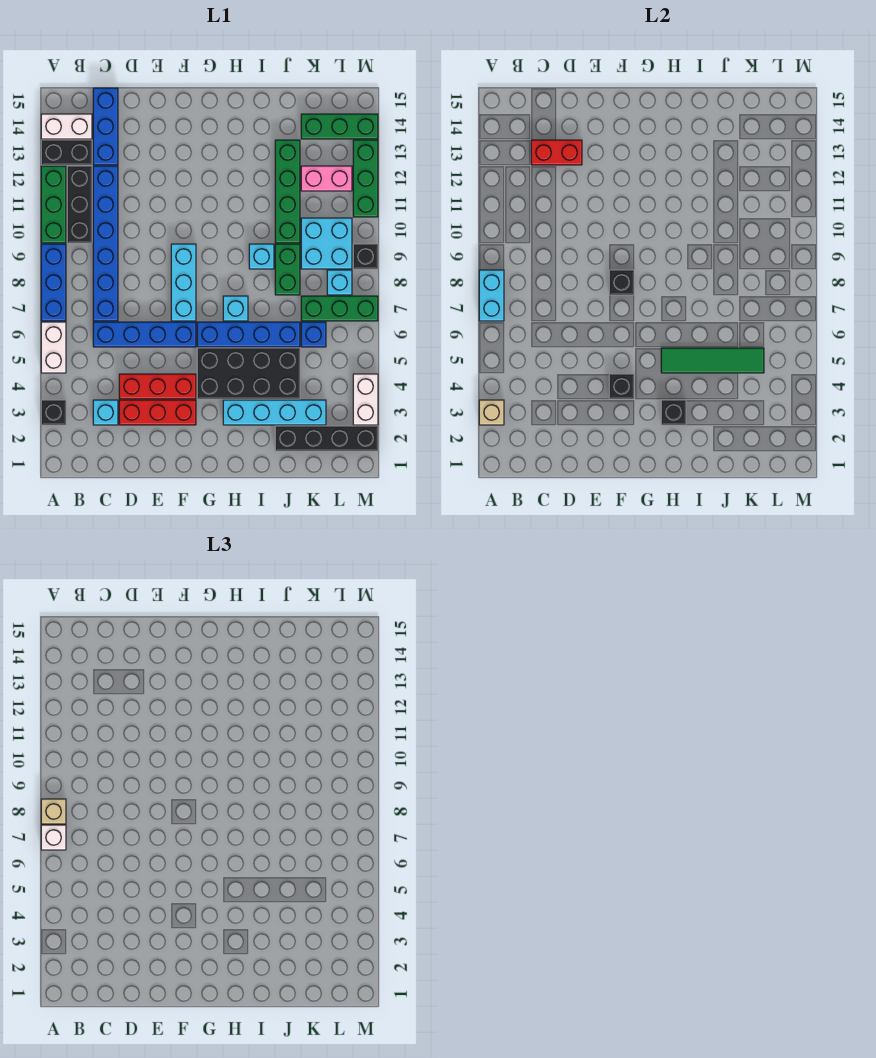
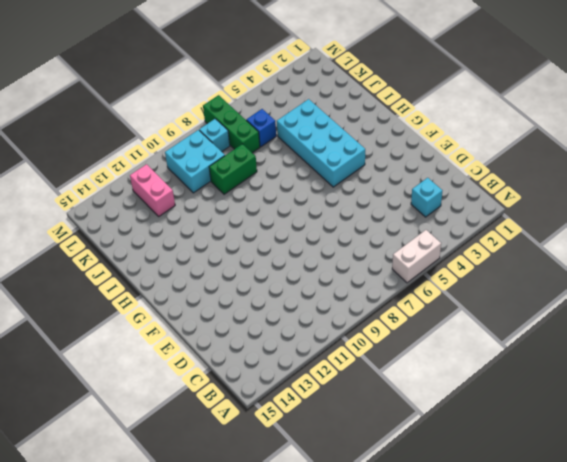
cyan 2x4 brick [277,99,365,187] -> black 2x4 brick [197,348,300,399]
none -> black 1x1 brick [41,400,66,425]
none -> blue 1x3 brick [41,244,66,321]
none -> green 1x3 brick [41,166,66,243]
none -> black 1x2 brick [41,140,92,165]

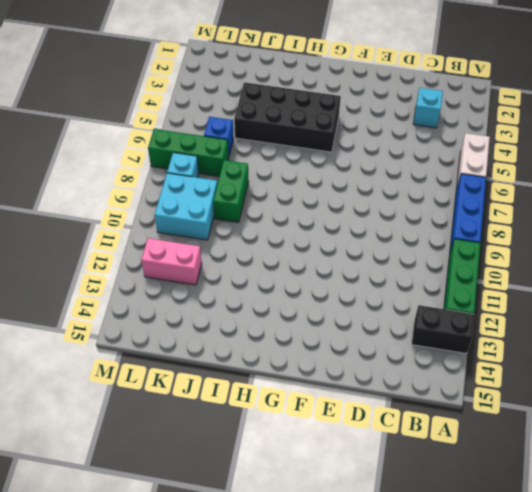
none -> black 1x1 brick [41,400,66,425]
none -> white 1x2 brick [41,114,92,139]
none -> black 1x3 brick [67,166,92,243]
none -> blue 1x4 brick [93,322,196,347]

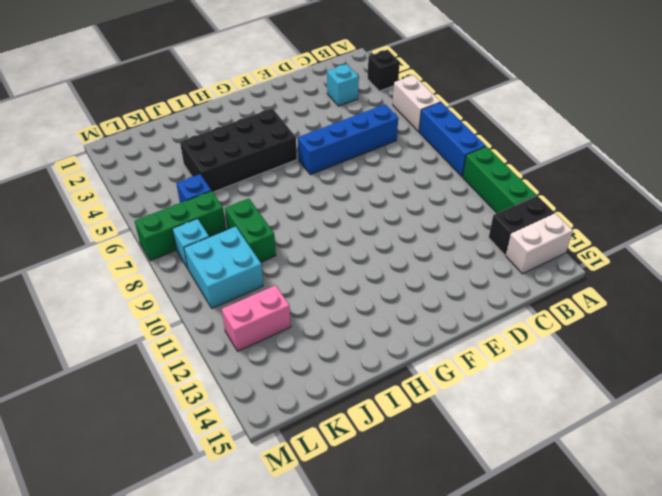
none -> black 1x3 brick [67,166,92,243]
none -> blue 1x6 brick [93,166,118,321]
none -> blue 1x3 brick [93,88,118,165]
none -> red 1x3 brick [119,400,196,425]

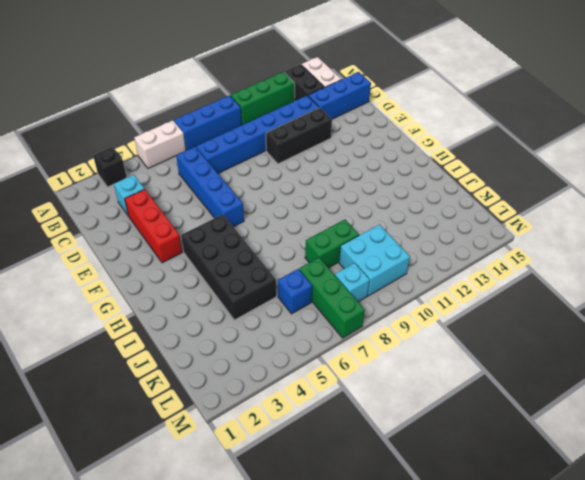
black 1x3 brick [266,108,332,164] -> black 1x3 brick moved to [67,166,92,243]
none -> red 1x3 brick [119,374,196,399]
none -> cyan 1x3 brick [171,244,196,321]
none -> blue 1x4 brick [197,322,300,347]
none -> cyan 1x4 brick [223,400,326,425]

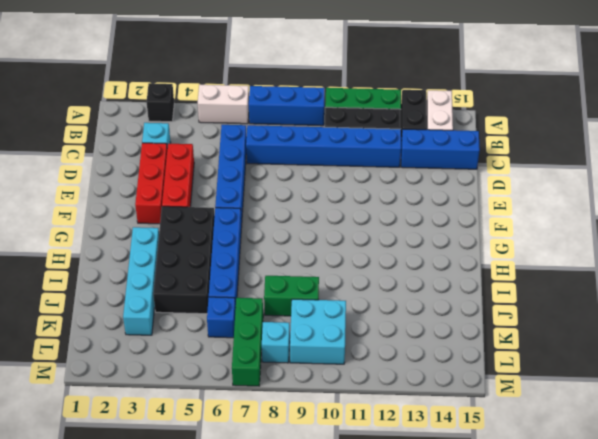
none -> cyan 1x3 brick [171,244,196,321]
none -> cyan 1x1 brick [223,296,248,321]
none -> cyan 1x1 brick [249,244,274,269]
none -> black 1x4 brick [275,426,378,451]

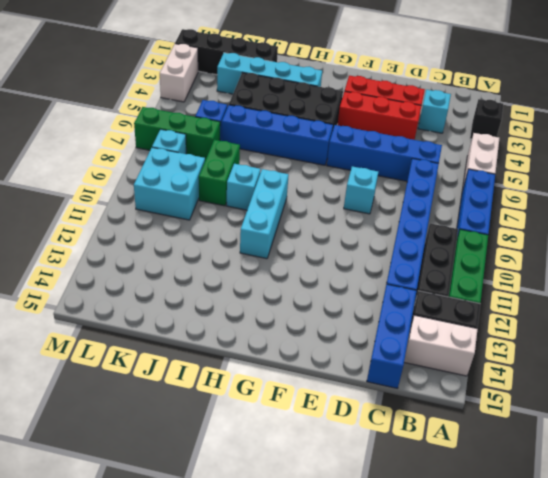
cyan 1x1 brick [344,166,378,214] -> cyan 1x1 brick moved to [223,296,248,321]
cyan 1x3 brick [240,169,289,259] -> cyan 1x3 brick moved to [171,244,196,321]
none -> green 1x4 brick [275,140,300,243]
none -> pink 1x2 brick [301,166,352,191]
none -> green 1x3 brick [301,114,378,139]
none -> black 1x1 brick [353,244,378,269]

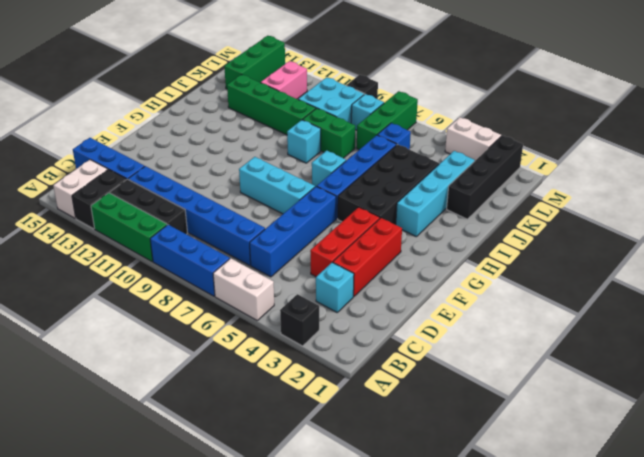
none -> green 1x3 brick [353,140,378,217]
none -> tan 1x1 brick [479,400,504,425]
none -> cyan 1x2 brick [479,270,504,321]
none -> red 1x2 brick [531,140,582,165]

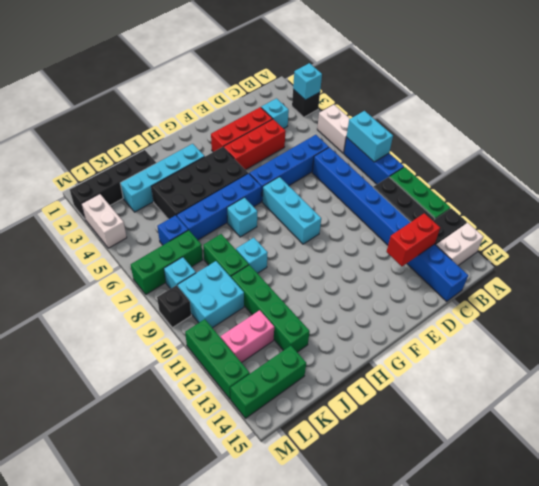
cyan 1x1 brick [293,63,322,100] -> tan 1x1 brick [479,400,504,425]
none -> black 1x1 brick [609,374,634,399]
none -> black 1x1 brick [609,270,634,295]
none -> black 1x1 brick [661,400,686,425]
none -> green 1x4 tile [661,348,764,373]

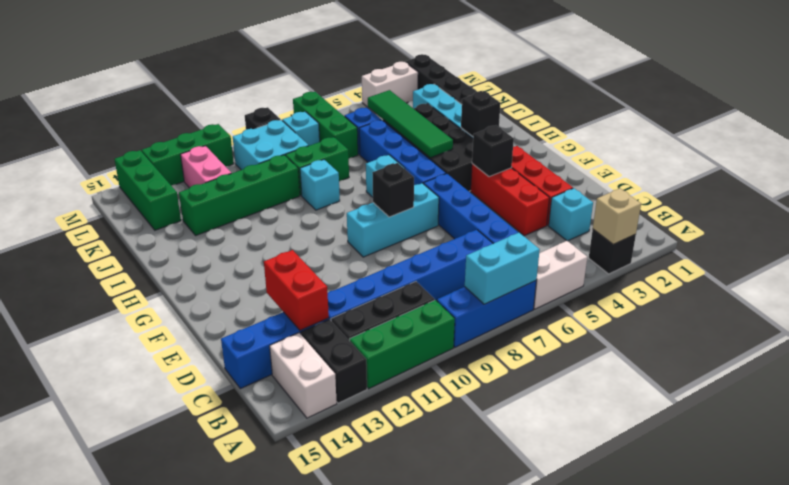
none -> white 1x1 brick [41,825,66,850]
none -> tan 1x1 brick [41,799,66,824]

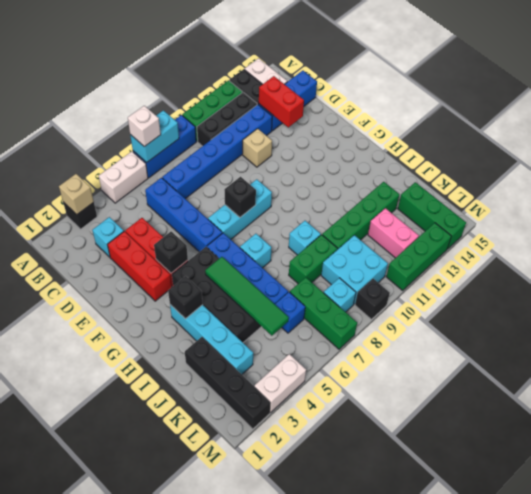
tan 1x1 brick [243,129,272,167] -> tan 1x1 brick moved to [41,799,66,824]

